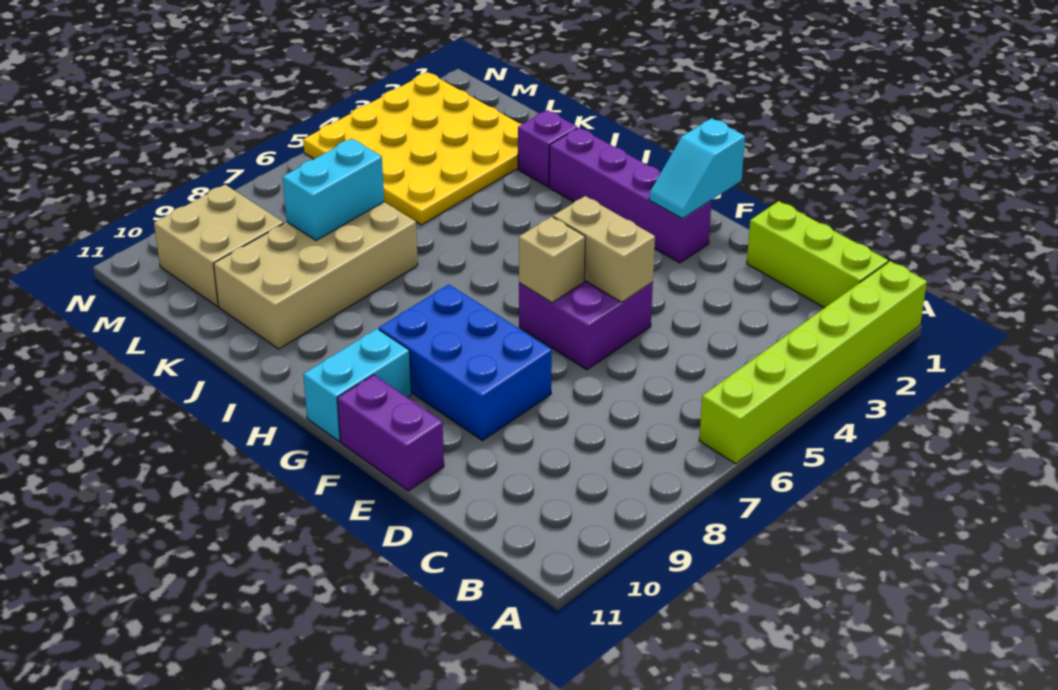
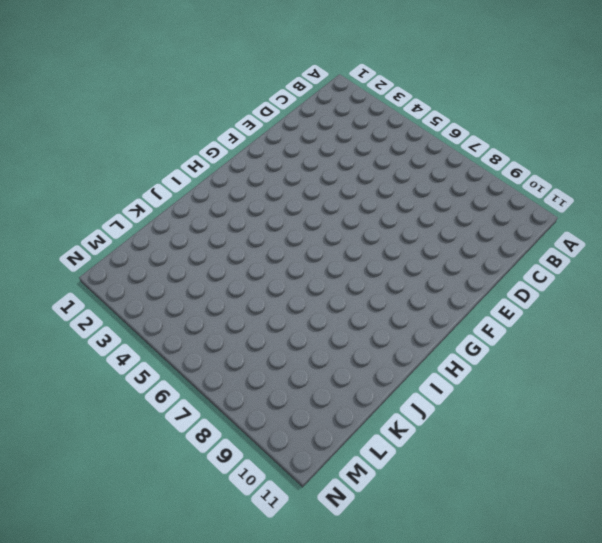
none -> lime 1x6 brick [699,261,927,464]
none -> lime 1x3 brick [747,201,888,308]
none -> purple 2x2 brick [519,280,653,370]

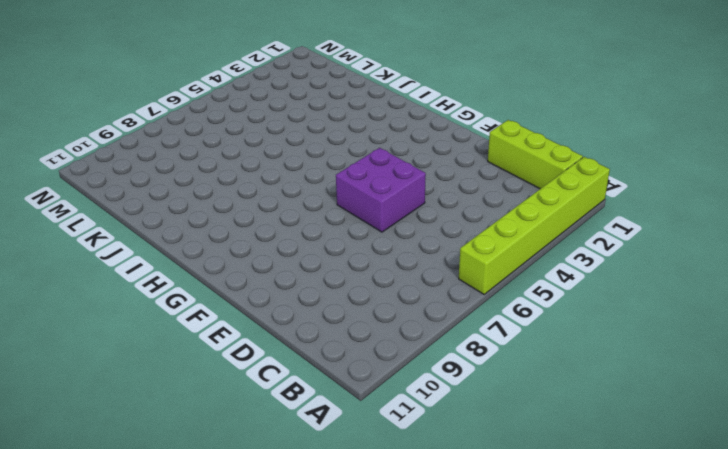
none -> blue 2x3 brick [379,284,552,441]
none -> purple 1x2 brick [337,375,444,491]
none -> purple 1x4 brick [549,128,712,263]

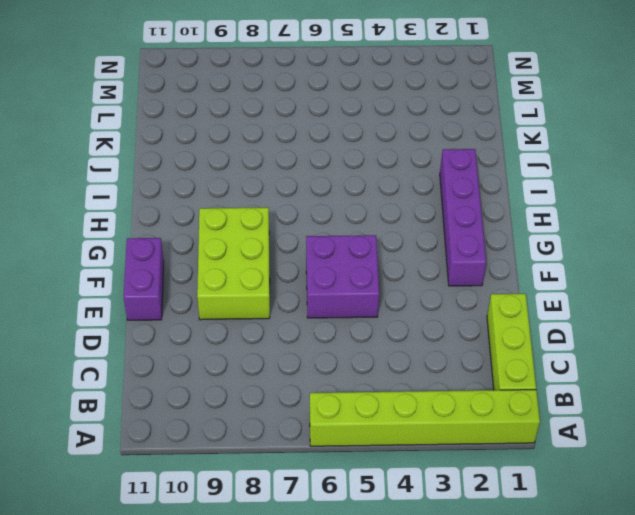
lime 2x3 brick [197,207,270,320] -> blue 2x3 brick [379,284,552,441]
none -> cyan 1x2 brick [303,329,411,441]
none -> purple 1x1 brick [518,110,577,187]
none -> tan 2x4 brick [214,202,418,349]

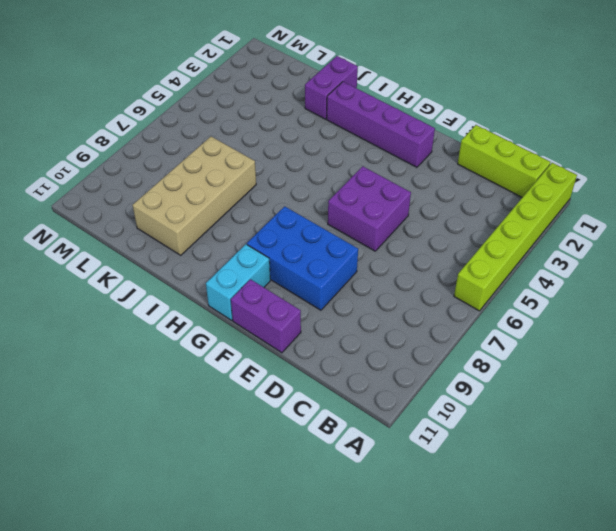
purple 1x2 brick [305,56,358,119] -> purple 1x1 brick [518,110,577,187]
none -> yellow 4x4 plate [303,72,522,225]
none -> tan 2x2 brick [154,185,284,306]
none -> tan 1x2 brick [553,196,655,302]

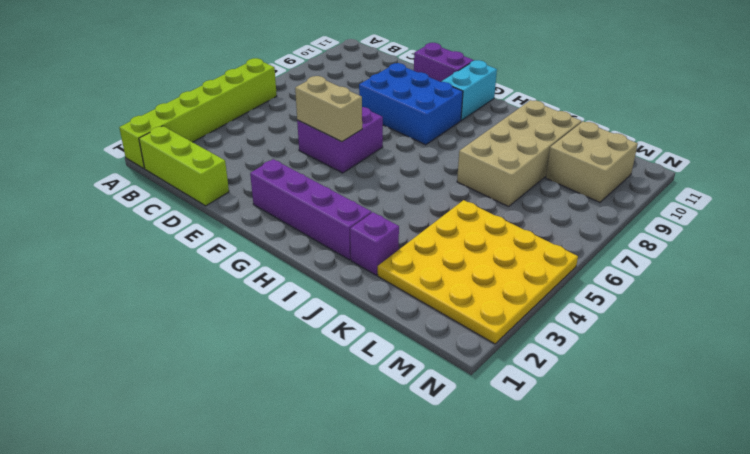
none -> cyan 1x2 slope [649,118,745,219]
none -> tan 1x1 brick [519,217,585,303]
none -> cyan 1x2 brick [283,139,384,240]

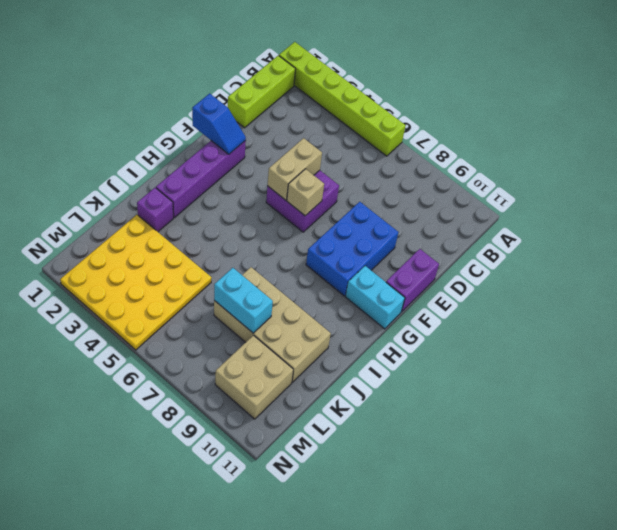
blue 1x2 slope [192,93,246,154] -> cyan 1x2 slope [649,118,745,219]

